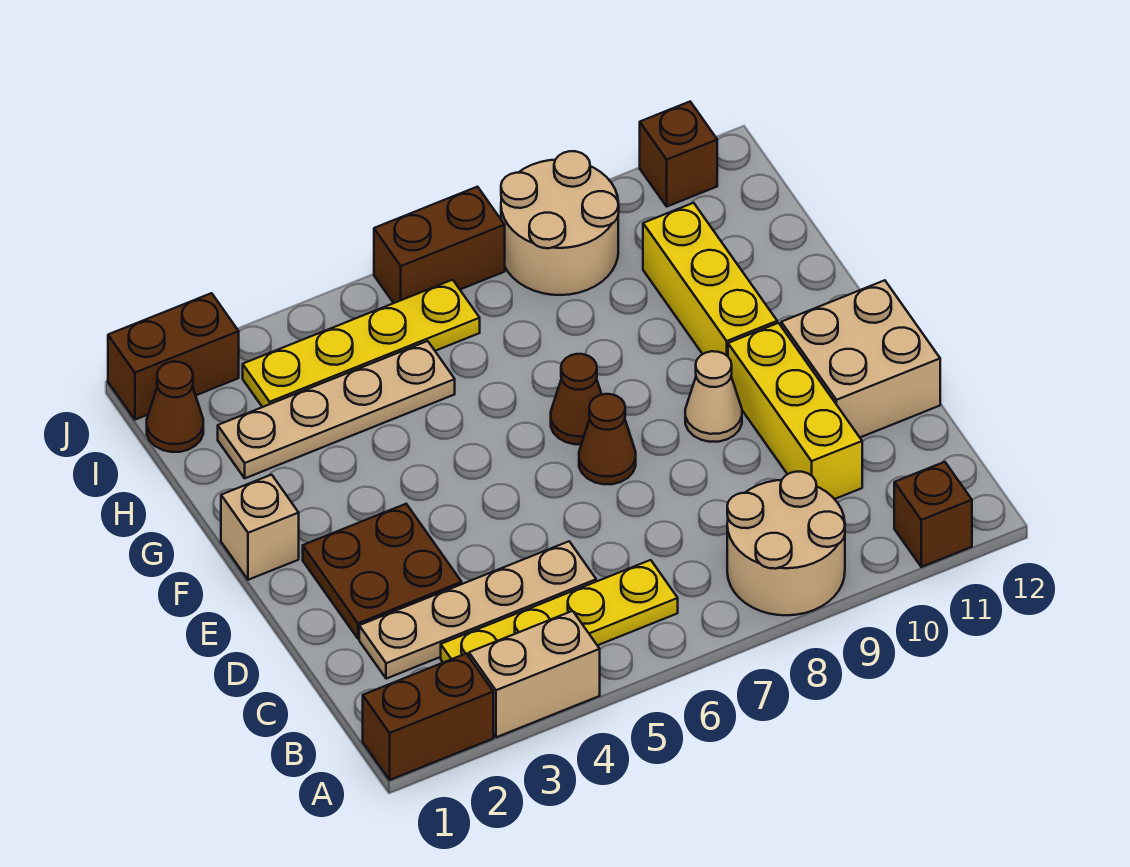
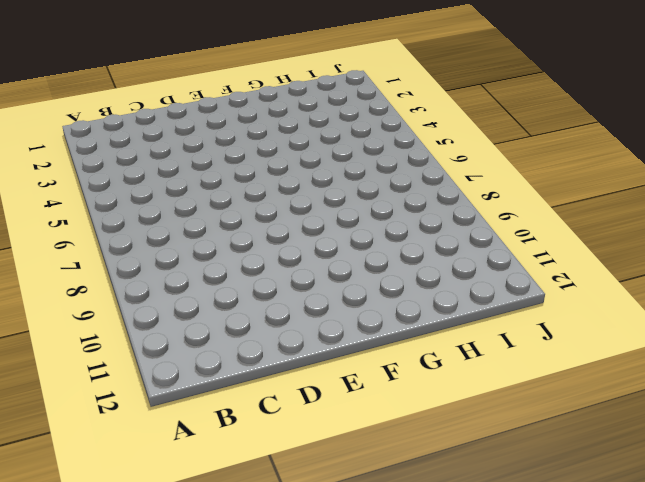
none -> brown 1x2 brick [363,654,493,780]
none -> tan 1x2 brick [469,611,600,737]
none -> tan 2x2 round brick [727,472,845,615]

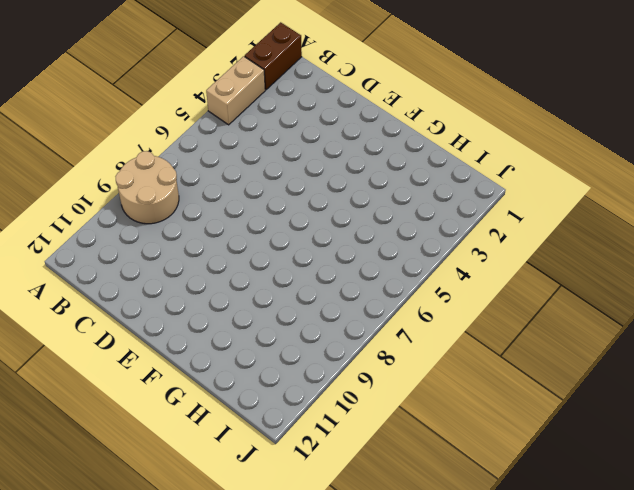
none -> brown 1x1 brick [894,462,972,567]
none -> yellow 1x4 plate [441,560,678,663]
none -> tan 1x4 plate [359,541,596,679]

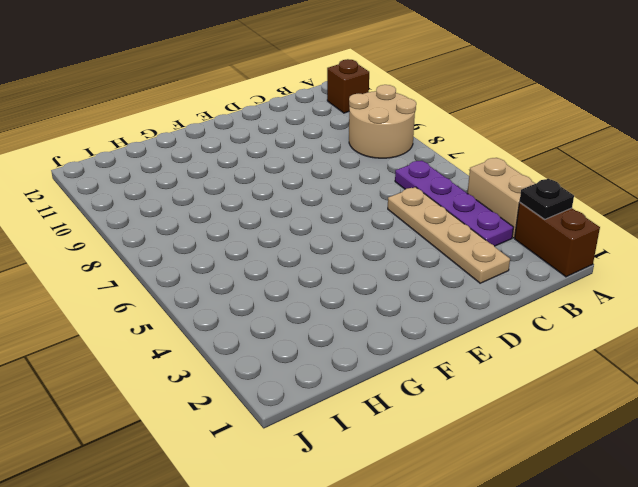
black 1x1 plate [520,179,574,219] -> none
purple 1x4 plate [395,161,513,246] -> yellow 1x4 plate [441,560,678,663]
none -> yellow 1x3 brick [728,323,862,499]
none -> brown 2x2 plate [303,504,462,638]
none -> tan 2x2 brick [781,280,940,437]

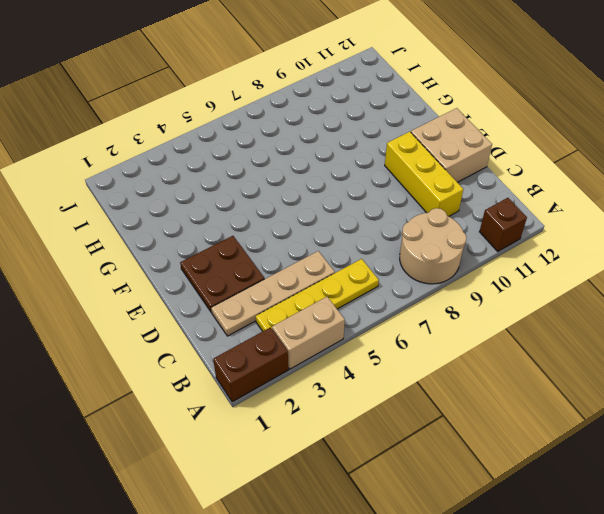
none -> brown 1x1 cone [579,394,636,484]
none -> tan 1x1 cone [685,351,742,442]
none -> tan 1x1 brick [221,475,299,580]

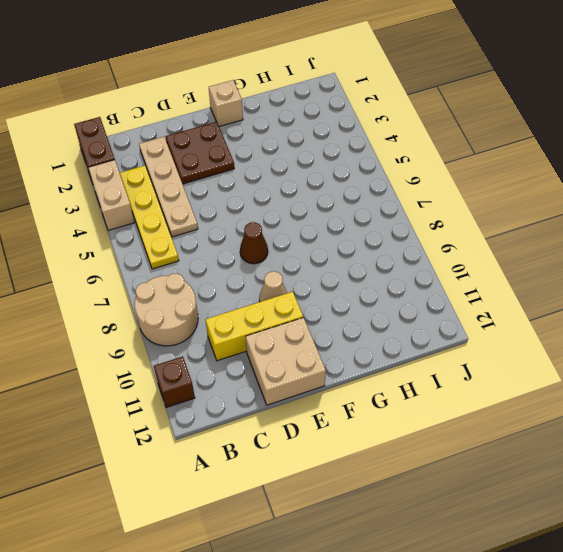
none -> brown 1x1 cone [551,354,602,444]
none -> yellow 1x3 brick [643,203,777,356]
none -> tan 1x4 plate [218,341,455,478]

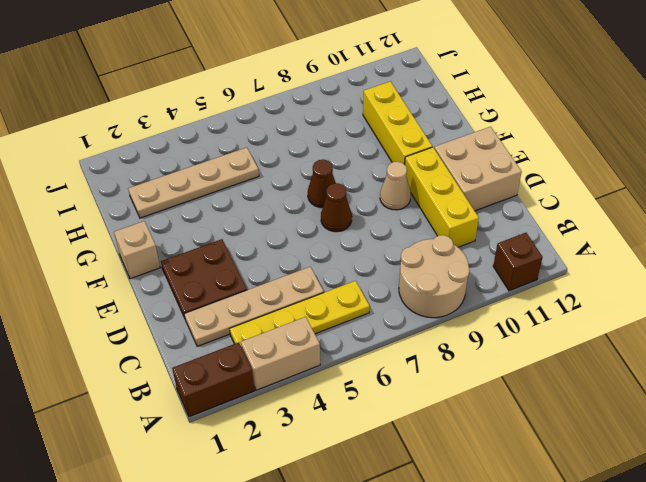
none -> brown 1x1 cone [147,362,203,452]
none -> yellow 1x4 plate [243,280,480,407]
none -> tan 2x2 round brick [501,151,619,295]

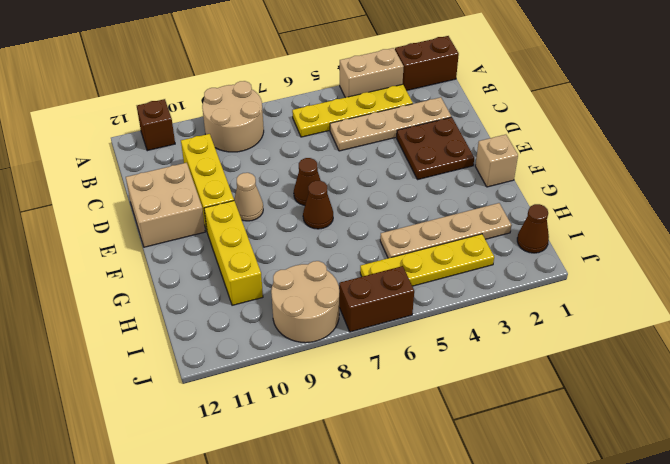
none -> brown 1x2 brick [108,293,239,420]
none -> brown 1x1 brick [640,102,717,206]

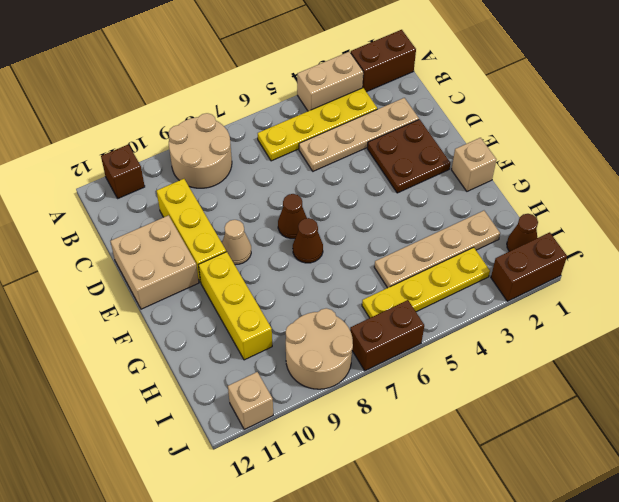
tan 1x1 brick [228,372,273,429] -> brown 1x1 brick [640,102,717,206]

